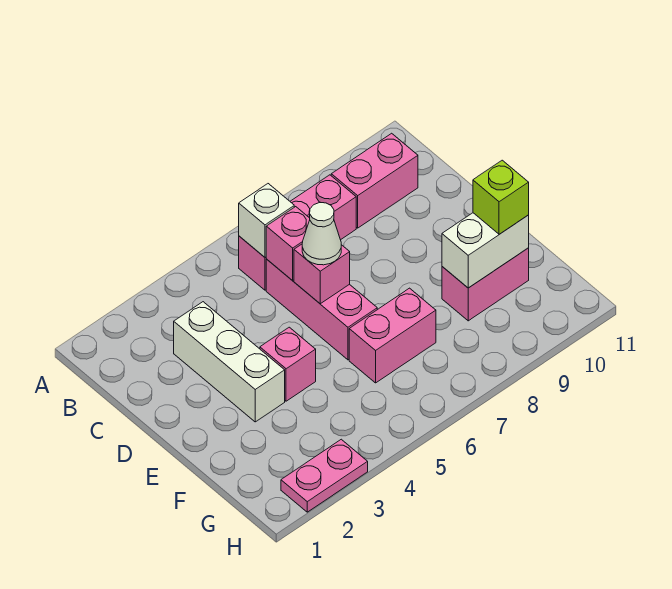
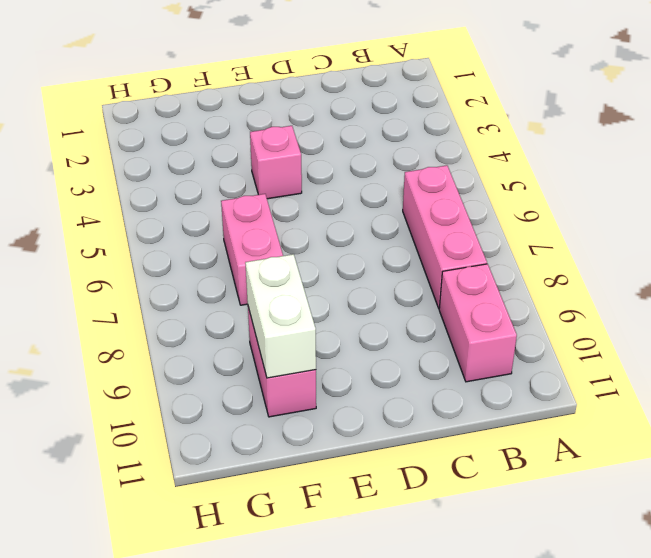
none -> white 1x3 brick [174,302,285,422]
none -> pink 1x3 brick [266,259,377,360]
none -> pink 1x2 plate [281,439,368,512]

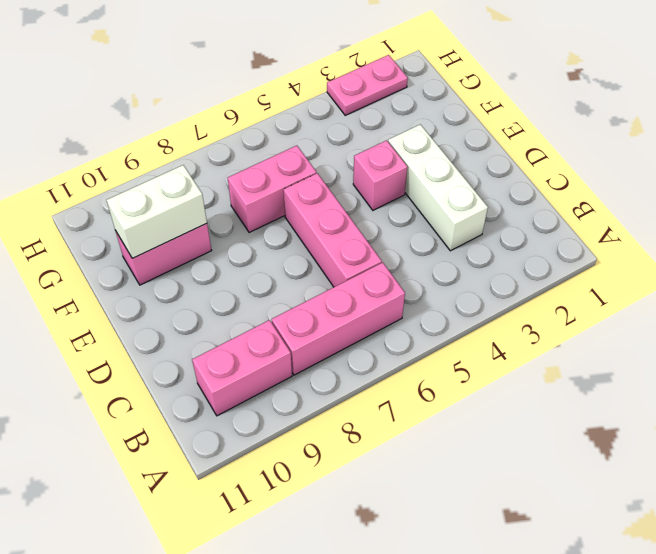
none -> white 1x1 brick [239,184,294,257]
none -> pink 1x1 brick [266,207,310,281]
none -> pink 1x1 brick [294,244,350,304]

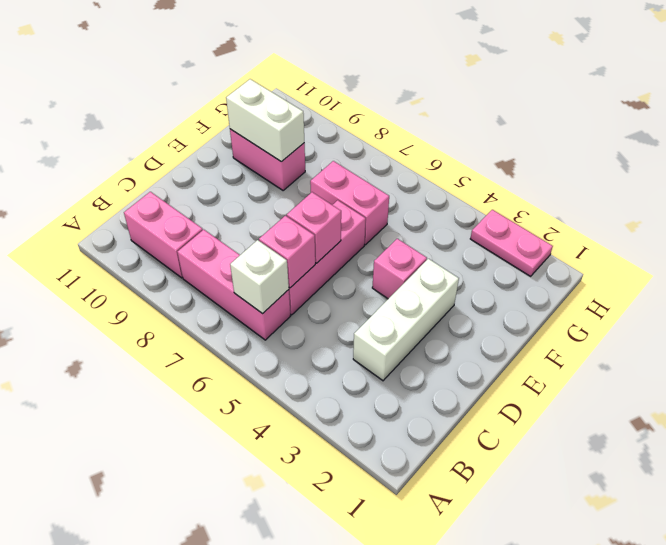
none -> white 1x1 cone [302,203,341,265]
none -> lime 1x1 brick [473,160,529,234]

